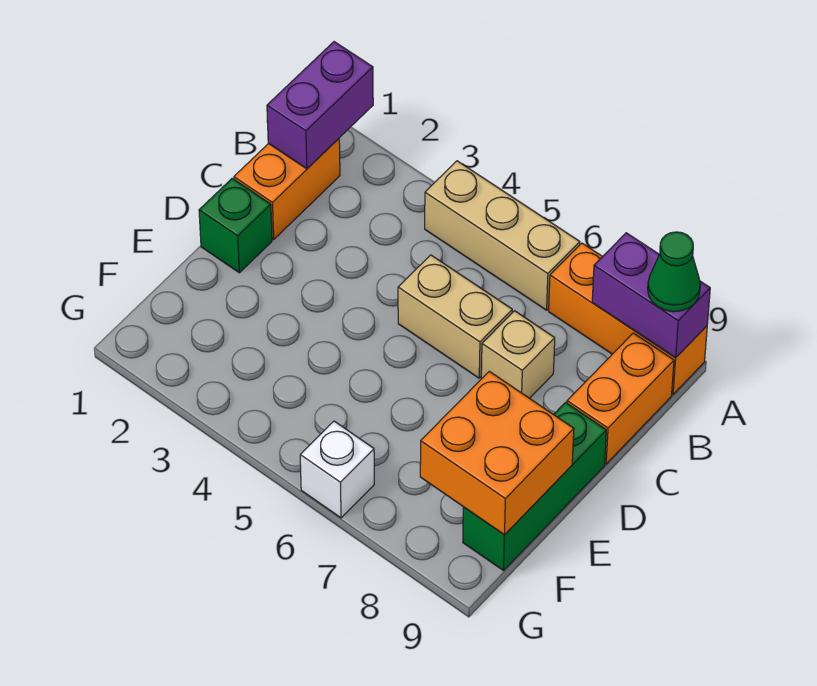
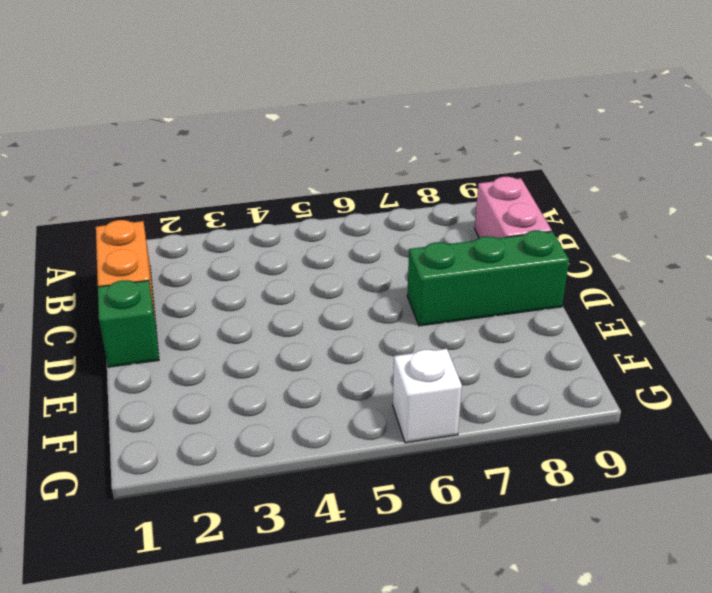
pink 1x2 brick [475,177,552,238] -> orange 1x2 brick [567,333,674,464]
green 1x3 brick [407,230,569,326] -> green 1x3 brick turned to [463,403,606,571]
none -> tan 1x3 brick [425,161,580,310]
none -> orange 1x3 brick [549,243,707,394]
none -> tan 1x2 brick [398,255,512,378]

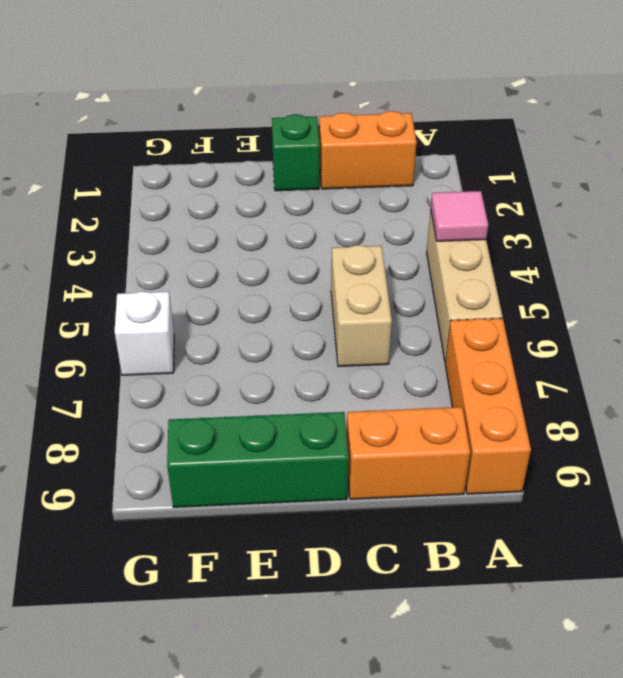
pink 1x1 tile [431,191,488,241] -> none
none -> tan 1x1 brick [481,311,555,398]
none -> purple 1x2 brick [267,42,373,169]
none -> purple 1x2 brick [592,233,710,358]

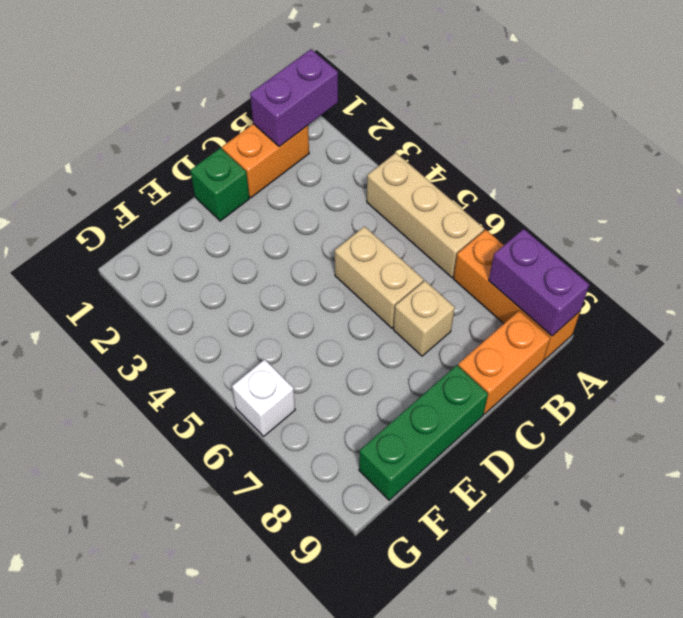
none -> orange 2x2 brick [420,371,574,535]
none -> green 1x1 cone [648,232,700,312]

